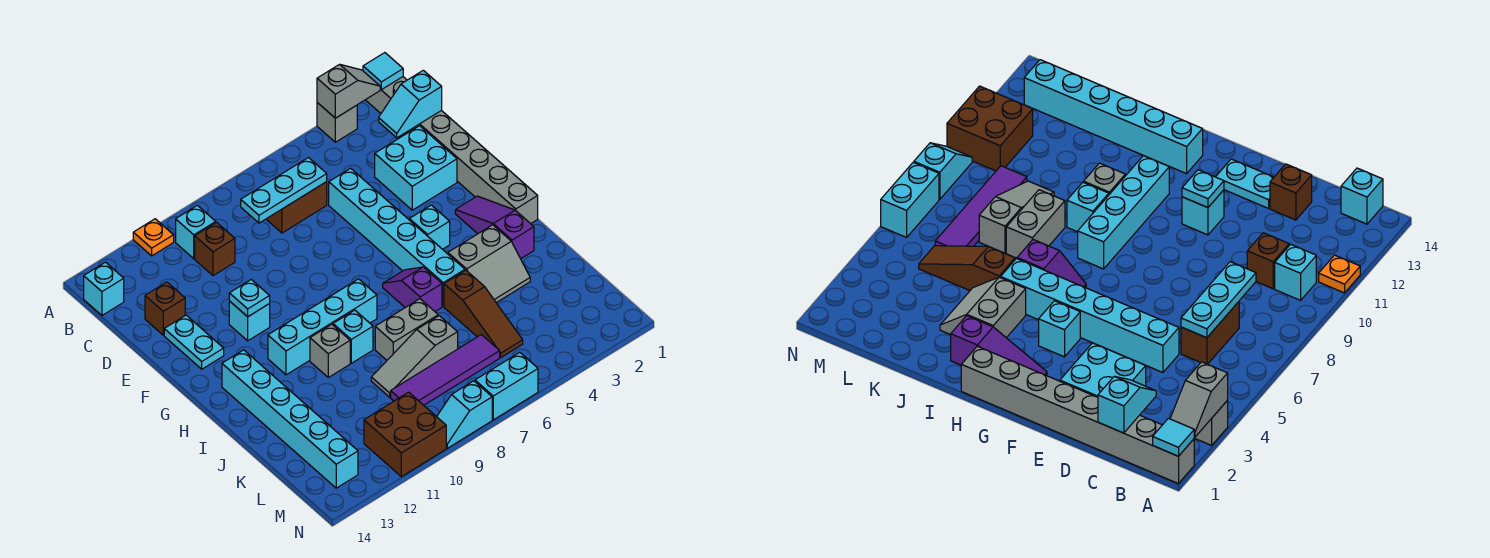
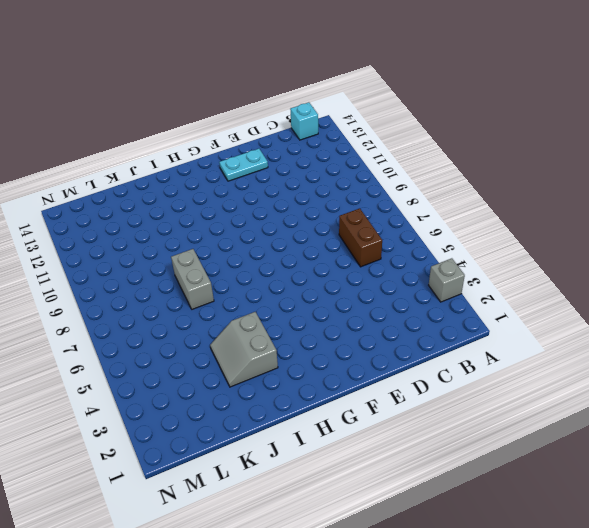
none -> grey 1x8 brick [366,77,538,224]
none -> orange 1x1 plate [133,219,174,256]
none -> cyan 1x1 brick [176,205,216,259]
none -> brown 1x1 brick [195,222,235,276]

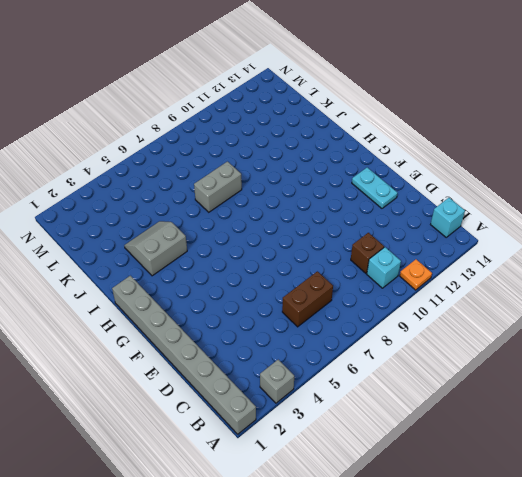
none -> cyan 2x2 brick [375,126,457,210]
none -> cyan 1x6 brick [329,168,465,307]
none -> brown 1x1 brick [145,282,185,335]
none -> cyan 1x1 brick [229,301,270,341]

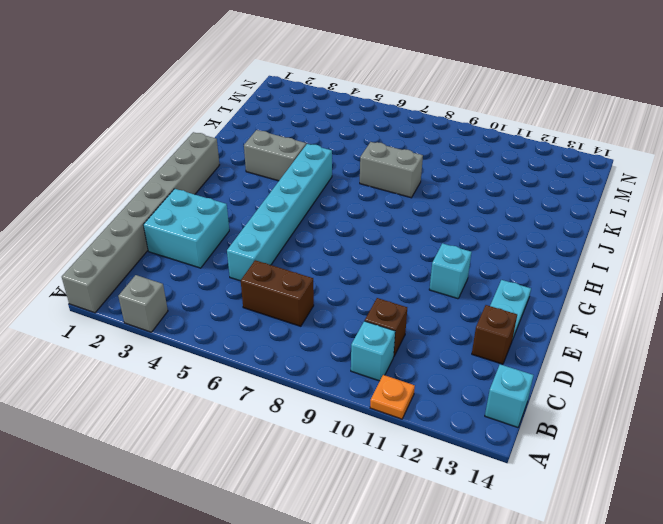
none -> purple 1x3 slope [455,196,534,259]
none -> cyan 1x1 brick [409,205,450,249]
none -> purple 1x2 slope [383,267,442,312]
none -> cyan 1x4 brick [268,279,377,375]

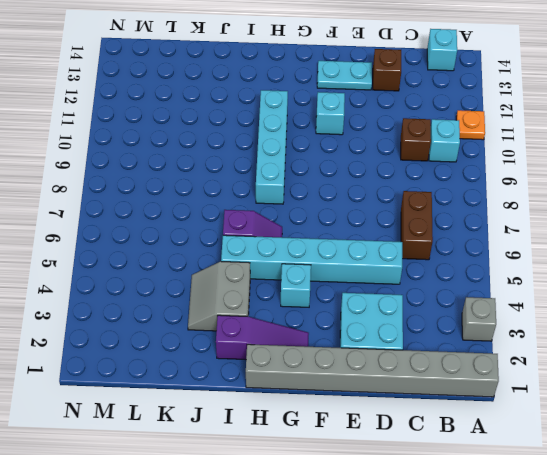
none -> cyan 1x6 brick [222,350,358,488]
none -> cyan 1x1 brick [333,310,373,363]
none -> grey 1x1 brick [310,324,350,377]
none -> brown 1x3 slope [444,270,523,357]

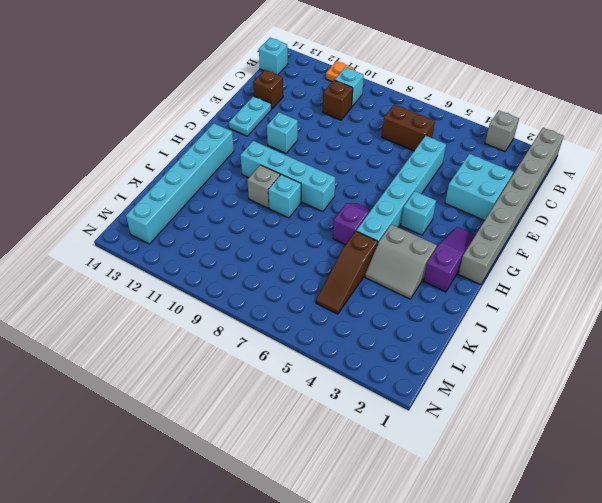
none -> grey 1x2 brick [375,299,438,360]
none -> grey 1x3 slope [371,316,458,397]
none -> purple 1x4 tile [391,335,500,405]
none -> brown 2x2 brick [364,392,446,477]

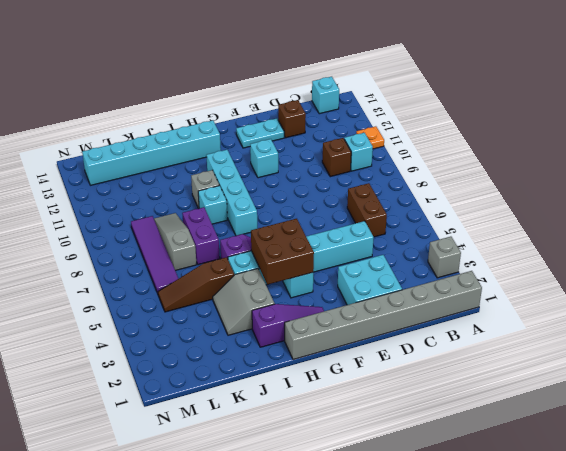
brown 2x2 brick [251,219,314,285] -> brown 2x2 brick moved to [364,392,446,477]
purple 1x2 brick [182,207,220,265] -> grey 1x2 brick [375,299,438,360]
none -> cyan 1x2 brick [475,352,538,420]
none -> cyan 1x2 slope [437,381,492,448]
none -> cyan 1x1 tile [363,53,403,90]
none -> grey 1x2 slope [317,64,380,118]

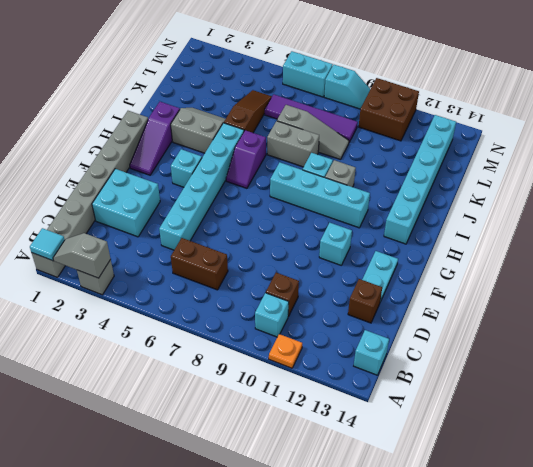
none -> cyan 1x2 slope [379,70,442,138]
none -> cyan 1x3 plate [241,158,327,223]
none -> cyan 1x1 plate [229,280,270,317]

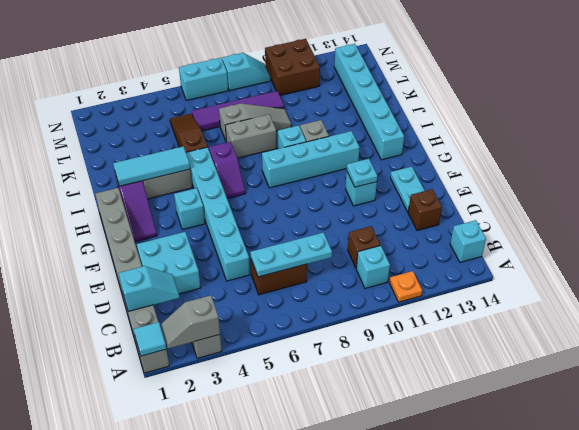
cyan 1x3 tile [113,146,190,186] -> none

